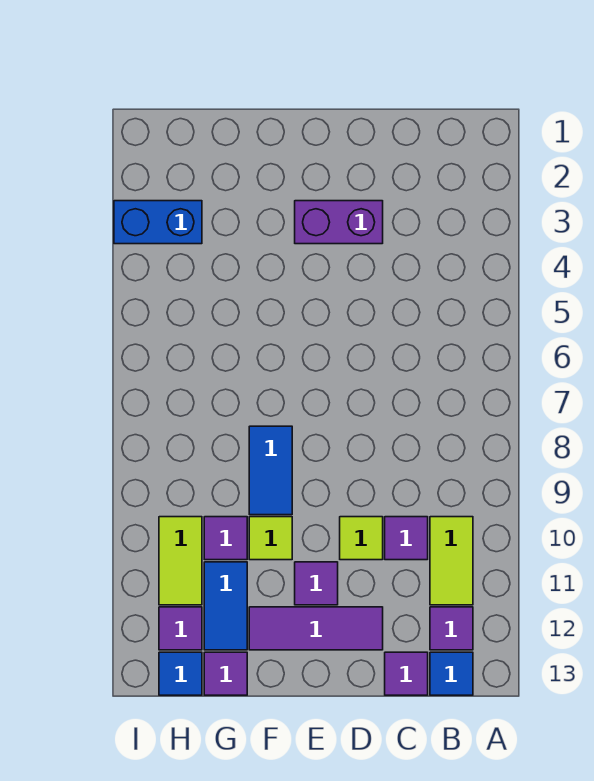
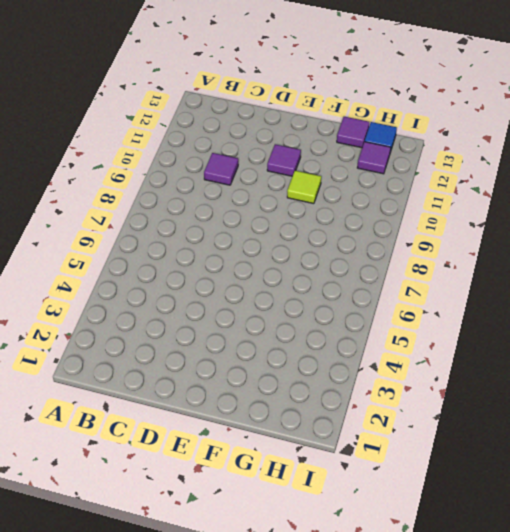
none -> lime 1x2 tile [430,517,473,605]
none -> purple 1x1 tile [430,607,473,650]
none -> blue 1x1 tile [430,652,473,695]

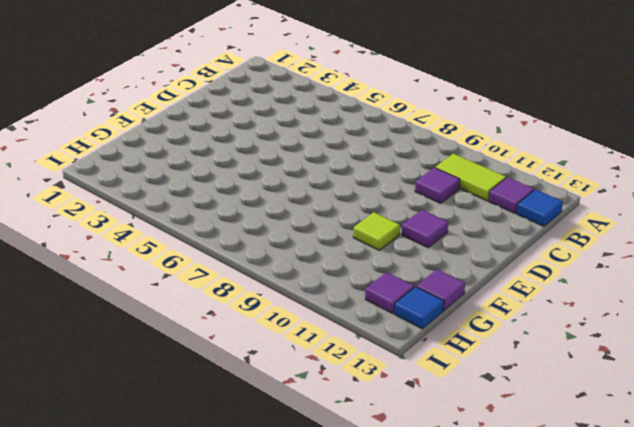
none -> purple 1x1 tile [385,652,428,695]
none -> purple 1x2 brick [295,201,383,244]
none -> lime 1x1 tile [340,517,383,560]

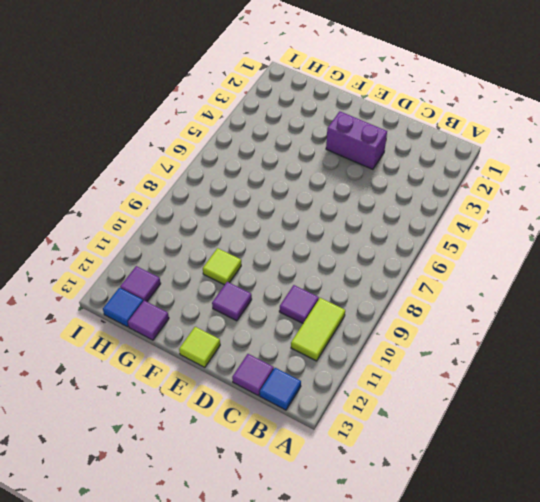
lime 1x1 tile [179,327,220,367] -> lime 1x1 tile moved to [340,517,383,560]
none -> purple 1x1 tile [430,607,473,650]
none -> purple 1x3 tile [249,607,383,650]
none -> blue 1x2 tile [249,426,292,515]

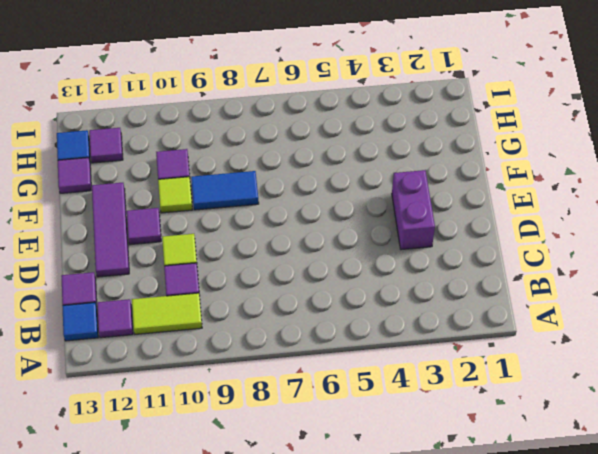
none -> blue 1x2 tile [204,562,247,650]
none -> blue 1x2 brick [114,201,202,244]
none -> lime 1x2 tile [159,517,202,605]

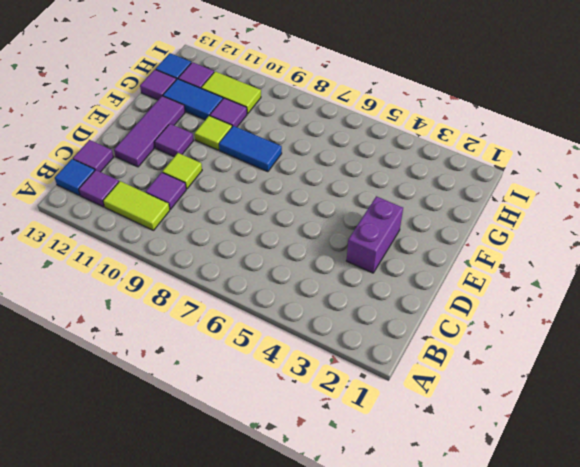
none -> blue 1x2 brick [114,201,202,244]

